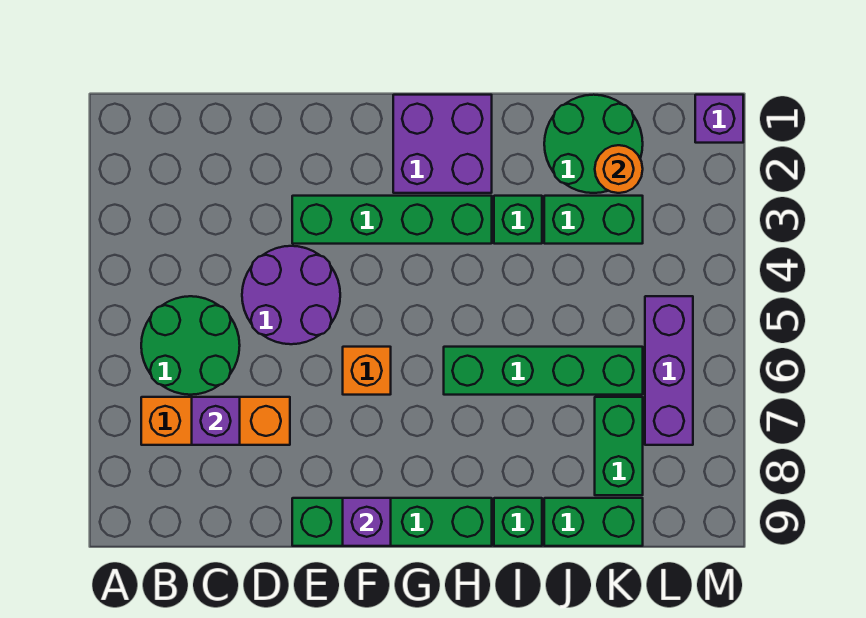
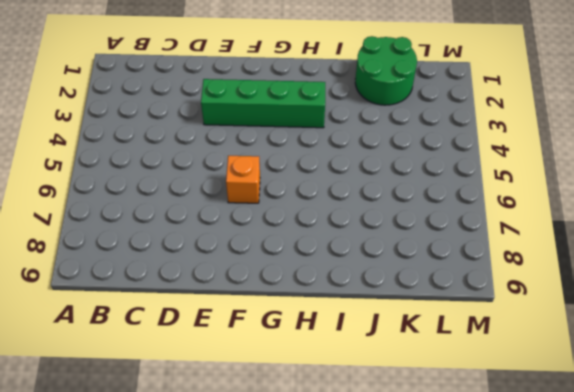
none -> green 2x2 round brick [141,296,240,395]
none -> orange 1x3 brick [141,397,290,445]
none -> purple 2x2 round brick [242,246,340,344]

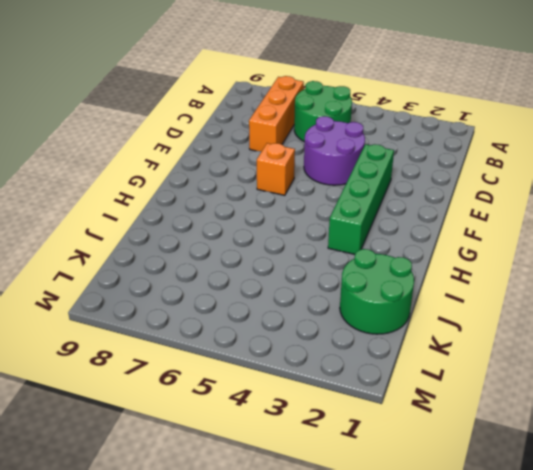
none -> green 1x4 brick [292,498,492,546]
none -> purple 2x2 brick [393,95,492,193]
none -> green 1x4 brick [444,347,643,395]

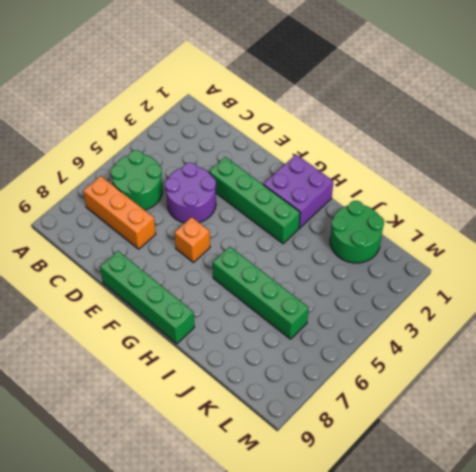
none -> green 1x1 brick [494,196,542,244]
none -> green 1x1 brick [494,498,542,546]
none -> green 1x2 brick [544,196,643,244]

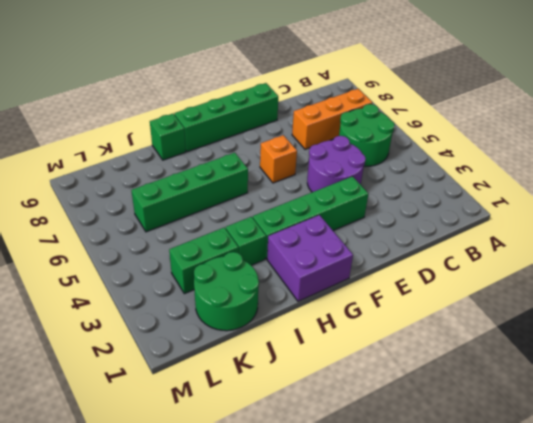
none -> green 1x2 brick [544,498,643,546]
none -> green 1x2 brick [595,397,643,495]
none -> purple 1x3 brick [645,296,693,445]

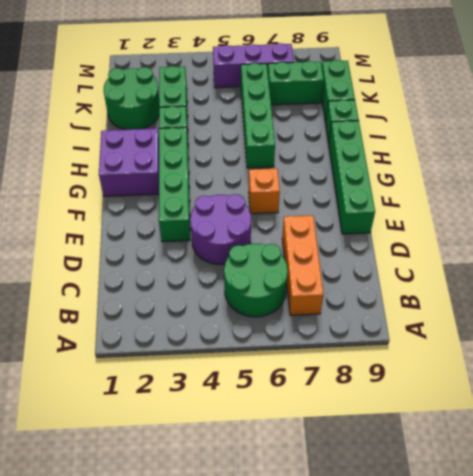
none -> purple 1x1 brick [695,95,743,143]
none -> purple 1x1 brick [192,397,240,445]
none -> purple 1x1 brick [343,498,391,546]

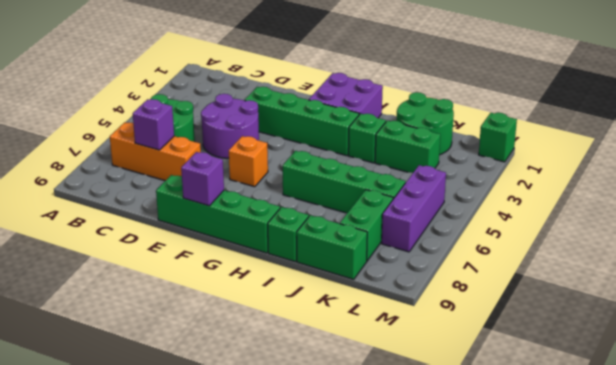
green 1x1 brick [479,113,517,162] -> purple 1x1 brick [695,95,743,143]
none -> orange 1x1 round brick [595,145,643,193]

